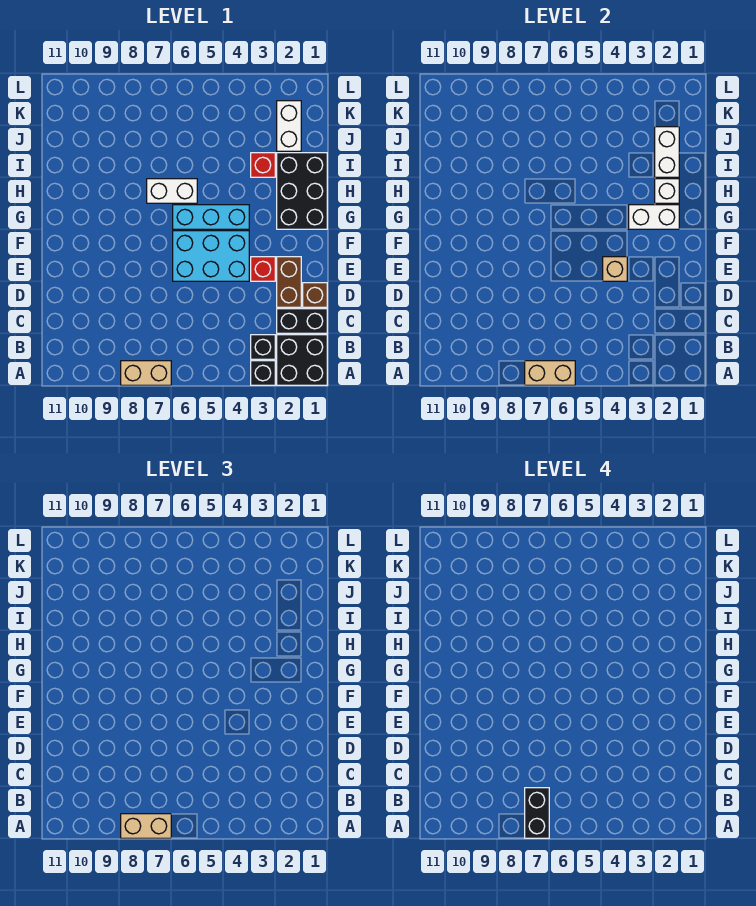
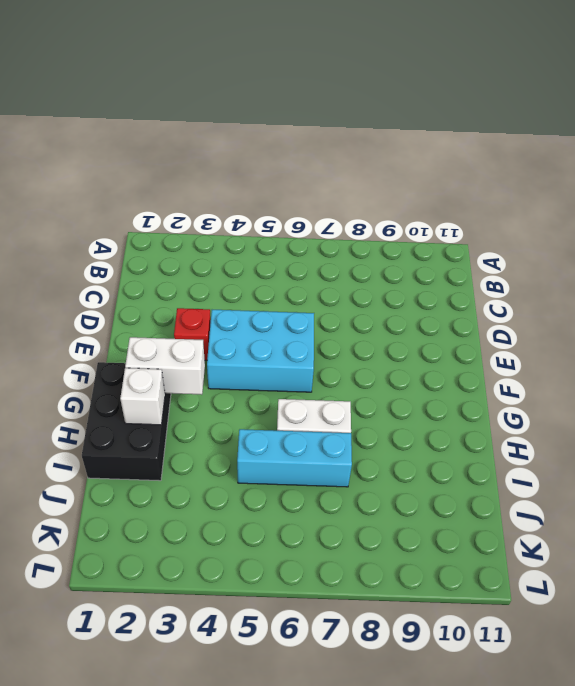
cyan 1x3 brick [237,429,352,487] -> cyan 1x3 brick moved to [173,205,249,229]
none -> black 2x2 brick [277,335,327,385]
none -> black 1x1 brick [251,361,275,385]
none -> tan 1x2 brick [121,361,171,385]

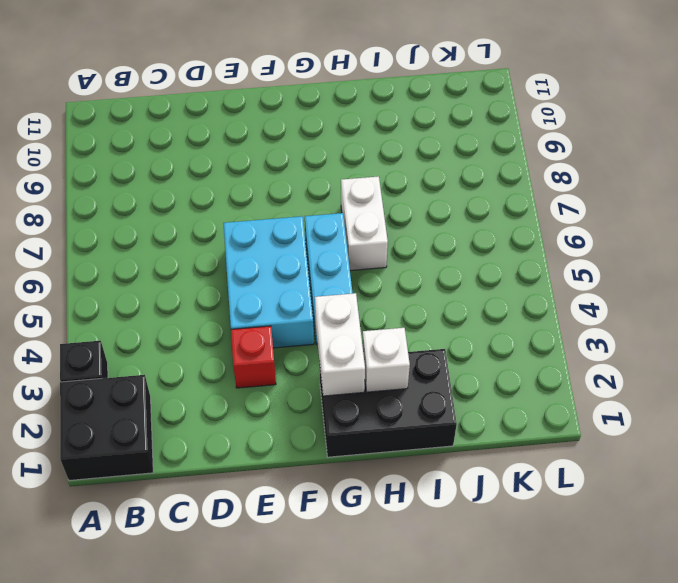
none -> tan 1x2 brick [121,361,171,385]
none -> black 1x1 brick [251,335,275,359]
none -> black 1x2 brick [277,309,327,333]

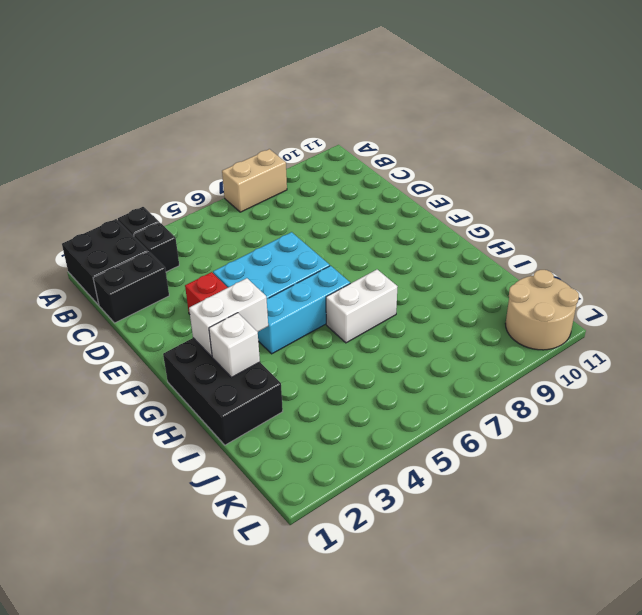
tan 2x2 round brick [505,270,579,350] -> none
none -> brown 1x1 brick [303,283,327,307]
none -> brown 1x2 brick [277,257,301,307]
none -> red 1x1 brick [251,153,275,177]

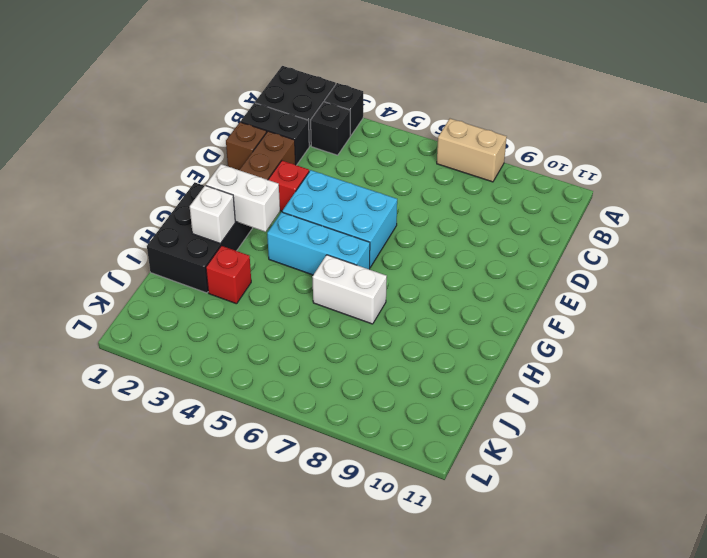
none -> white 1x2 brick [277,101,301,151]
none -> tan 1x2 brick [525,361,575,385]
none -> tan 1x1 brick [603,257,627,281]

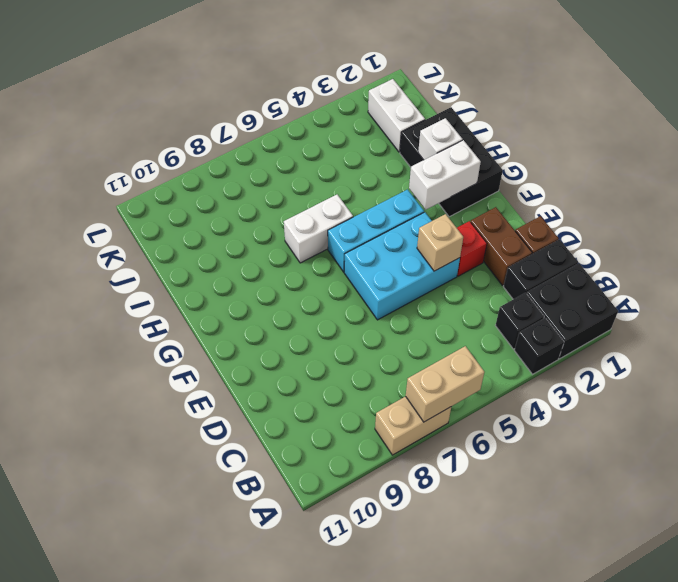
none -> red 1x1 brick [251,153,275,177]
none -> white 1x2 brick [655,127,679,177]
none -> tan 1x2 brick [121,814,171,838]

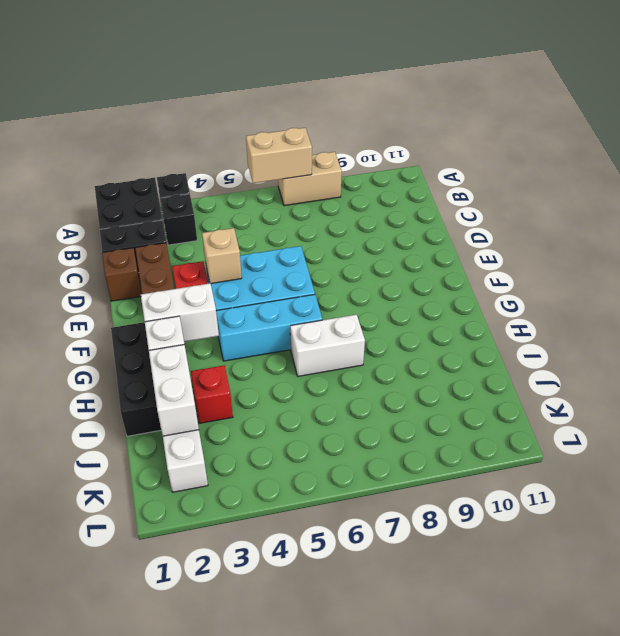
none -> tan 1x2 brick [121,814,171,838]
none -> black 1x2 brick [525,788,549,838]

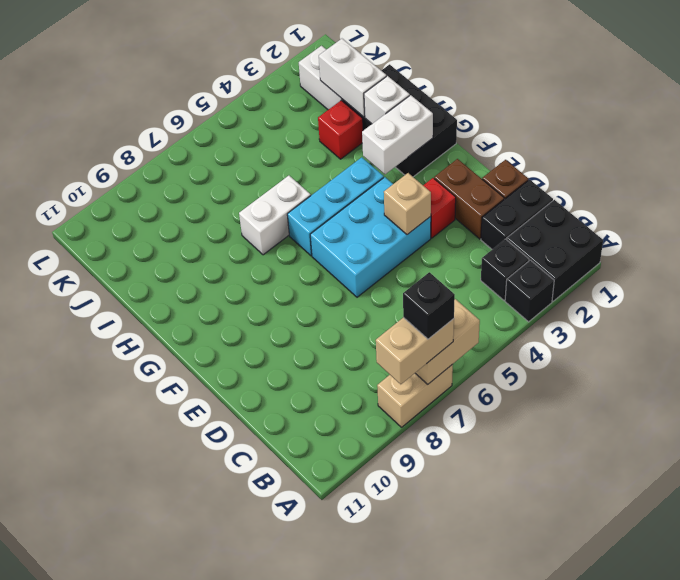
black 1x1 brick [403,272,455,339] -> black 1x2 brick [525,788,549,838]

